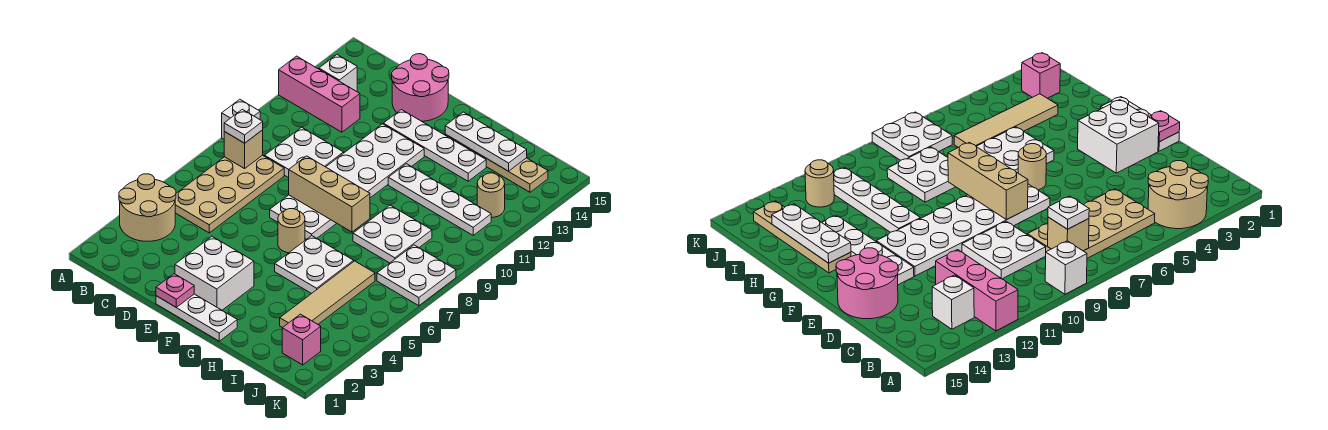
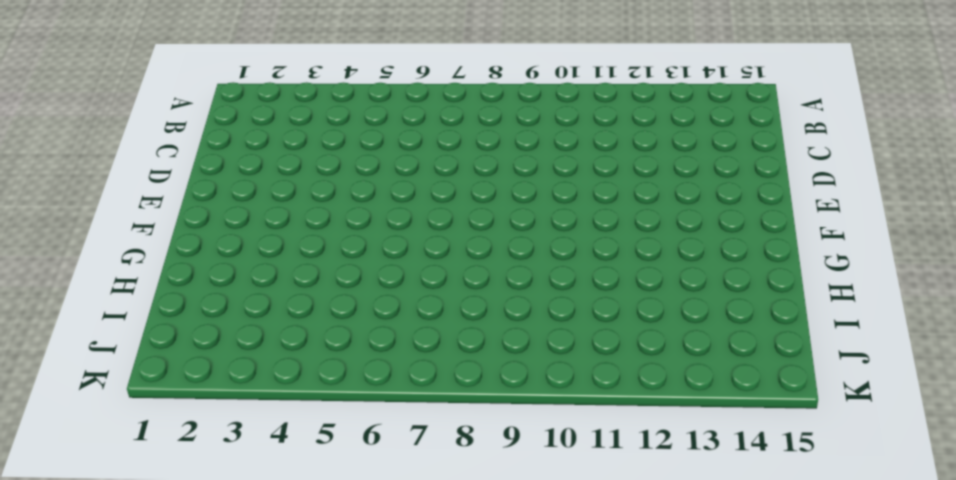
none -> tan 2x2 round brick [119,174,176,241]
none -> white 1x1 brick [222,99,260,139]
none -> pink 1x3 brick [279,56,360,132]

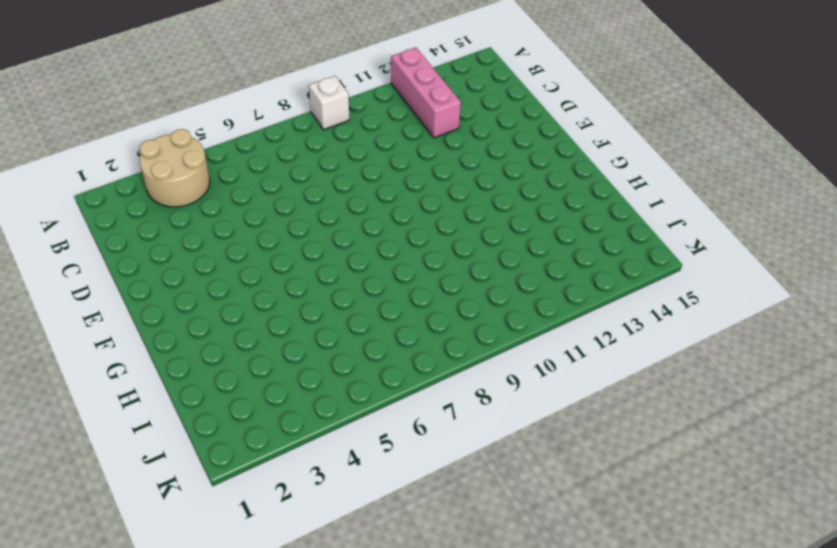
none -> tan 2x4 plate [175,155,284,233]
none -> white 1x1 brick [319,55,357,91]
none -> white 2x2 plate [265,127,344,178]

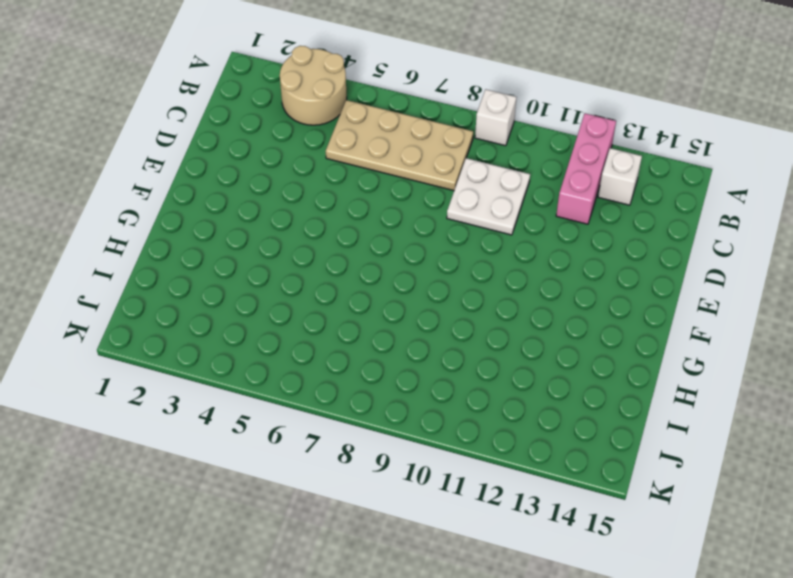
none -> pink 2x2 round brick [392,54,449,121]
none -> white 1x3 plate [156,294,237,341]
none -> white 2x2 brick [175,237,254,310]

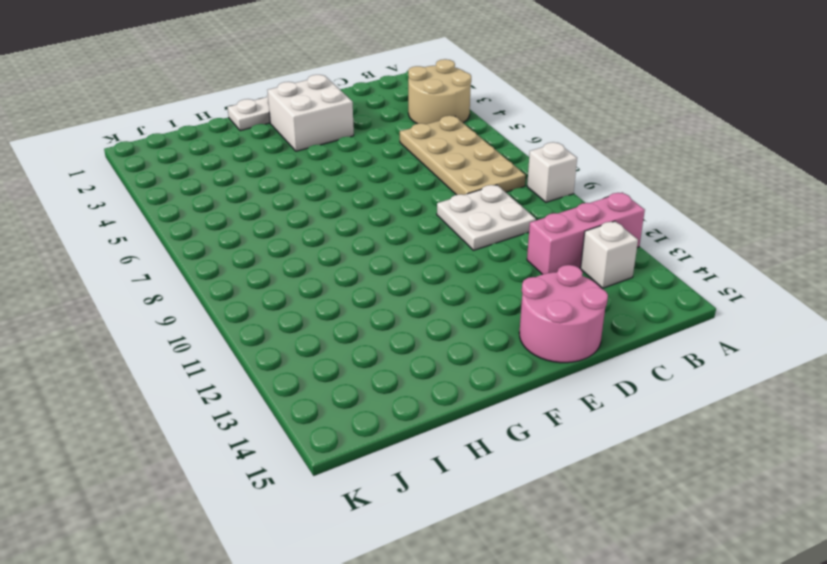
none -> white 2x6 plate [270,124,424,239]
none -> white 1x4 plate [383,110,486,181]
none -> tan 1x1 round brick [278,209,305,253]

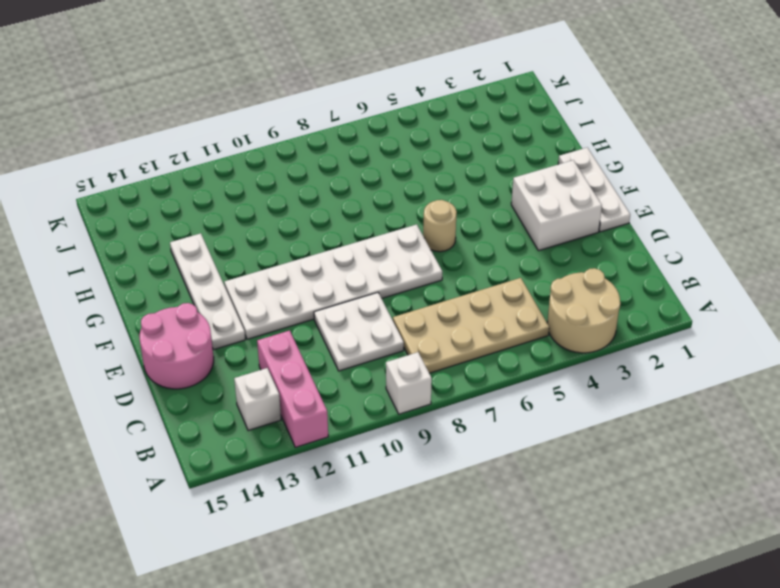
none -> white 2x2 plate [275,236,354,294]
none -> white 1x4 plate [388,164,491,235]
none -> tan 1x4 plate [445,134,548,192]

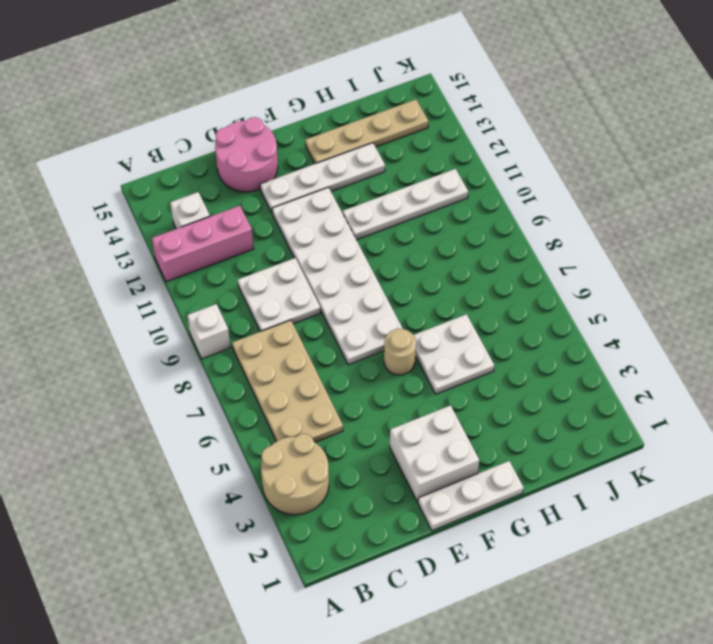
none -> white 2x2 plate [353,205,432,263]
none -> tan 1x4 tile [280,261,375,328]
none -> pink 1x1 brick [282,314,321,365]

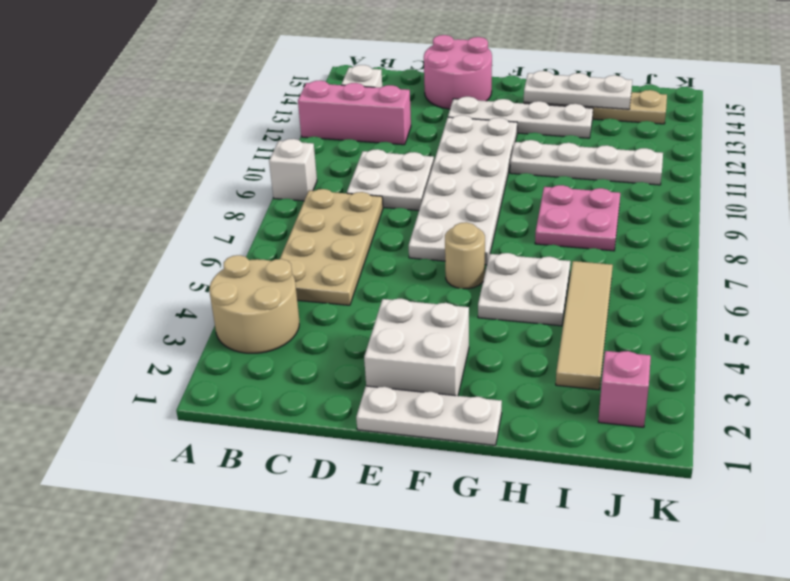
pink 2x2 plate [535,185,620,251] -> white 2x2 plate [353,205,432,263]
none -> white 2x2 plate [377,245,456,306]
none -> tan 1x1 round brick [477,173,505,217]
none -> tan 1x1 brick [224,130,263,169]

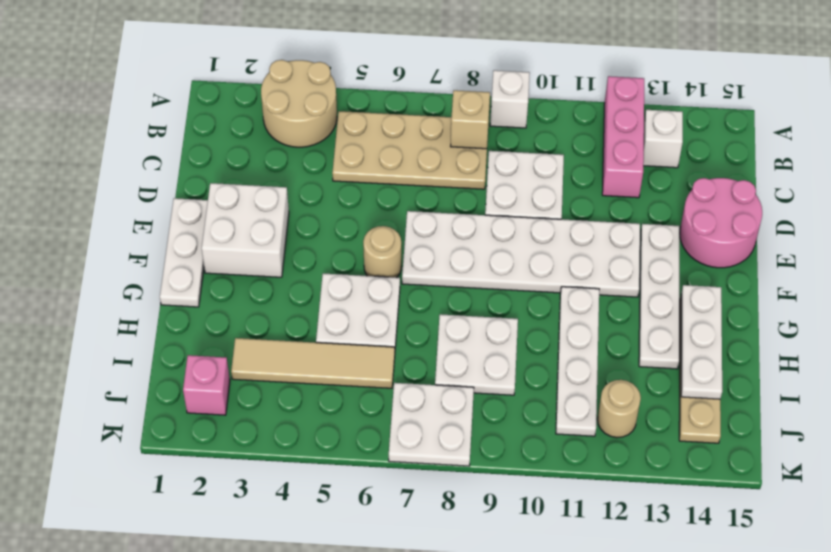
none -> pink 1x1 plate [156,274,194,308]
none -> tan 1x3 brick [289,156,370,232]
none -> white 1x1 plate [224,109,263,143]

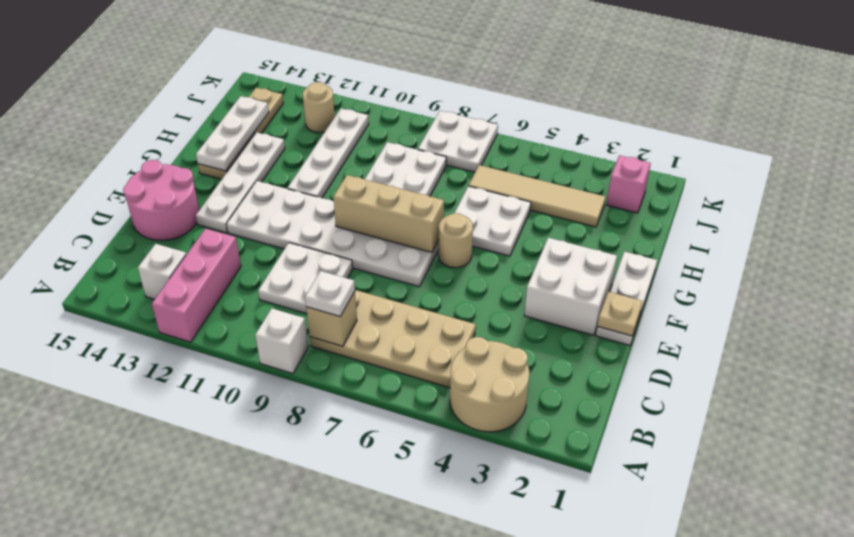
tan 1x1 plate [597,292,643,336] -> pink 1x1 plate [156,274,194,308]
tan 1x3 brick [333,175,444,252] -> tan 1x3 brick turned to [289,156,370,232]

